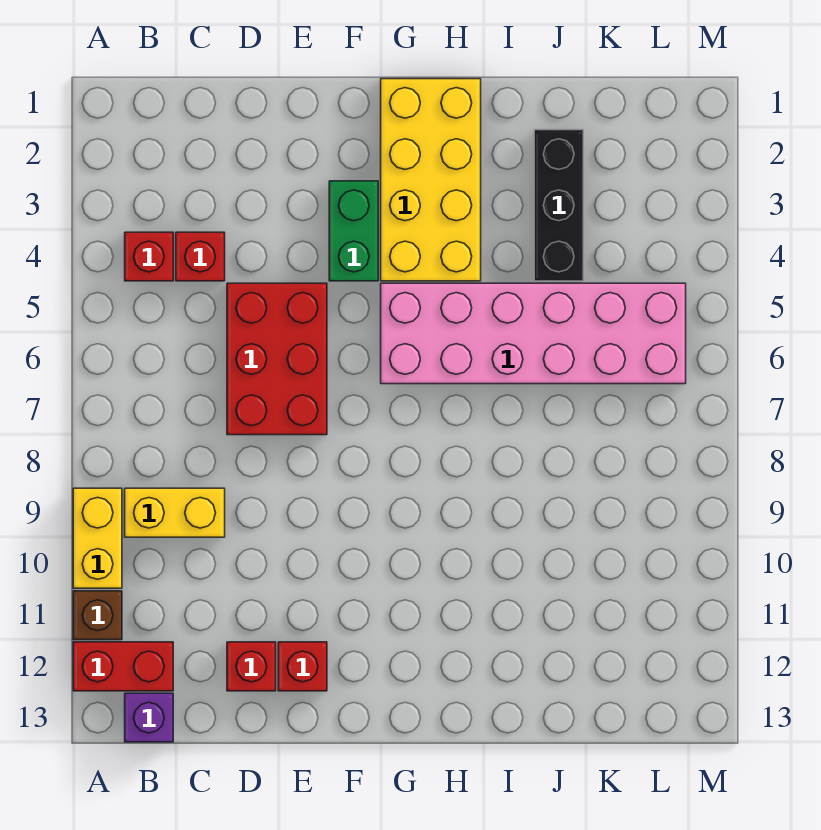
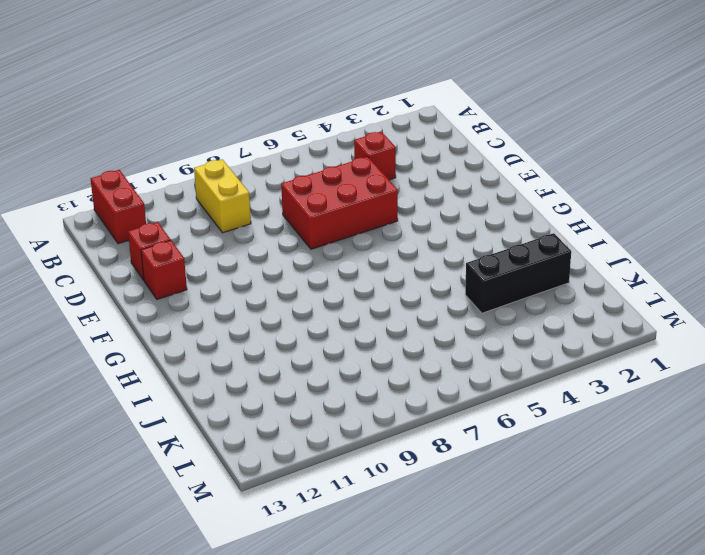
none -> yellow 1x2 brick [73,488,122,588]
none -> brown 1x1 brick [73,591,122,640]
none -> red 1x1 brick [125,232,173,281]

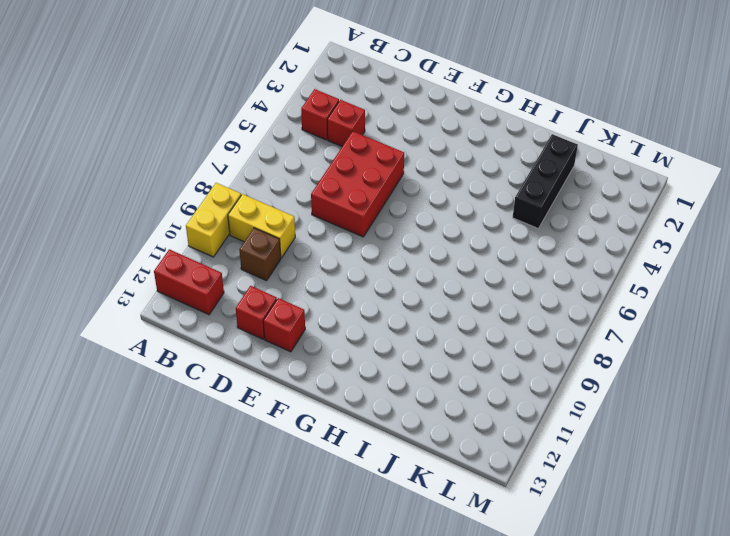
brown 1x1 brick [239,228,281,281] -> brown 1x1 brick moved to [73,591,122,640]
none -> purple 1x1 brick [125,693,173,742]
none -> green 1x2 brick [329,181,378,281]
none -> yellow 2x4 brick [381,79,481,281]

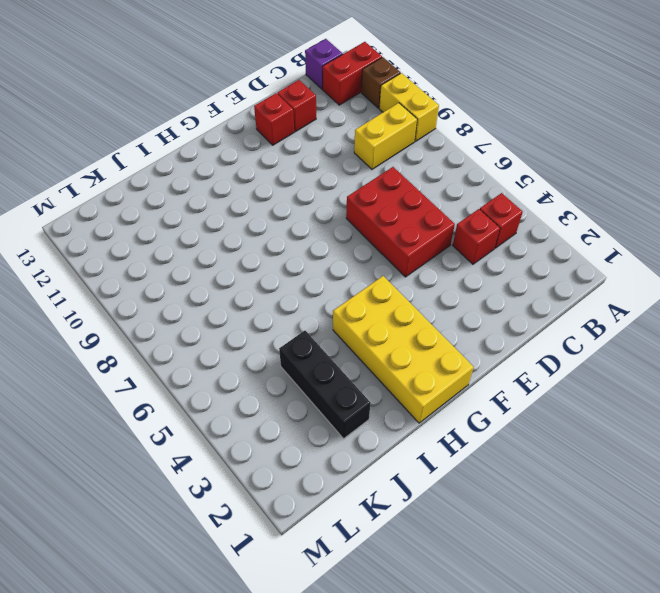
none -> green 1x2 brick [329,181,378,281]
none -> pink 2x6 brick [381,283,686,384]

